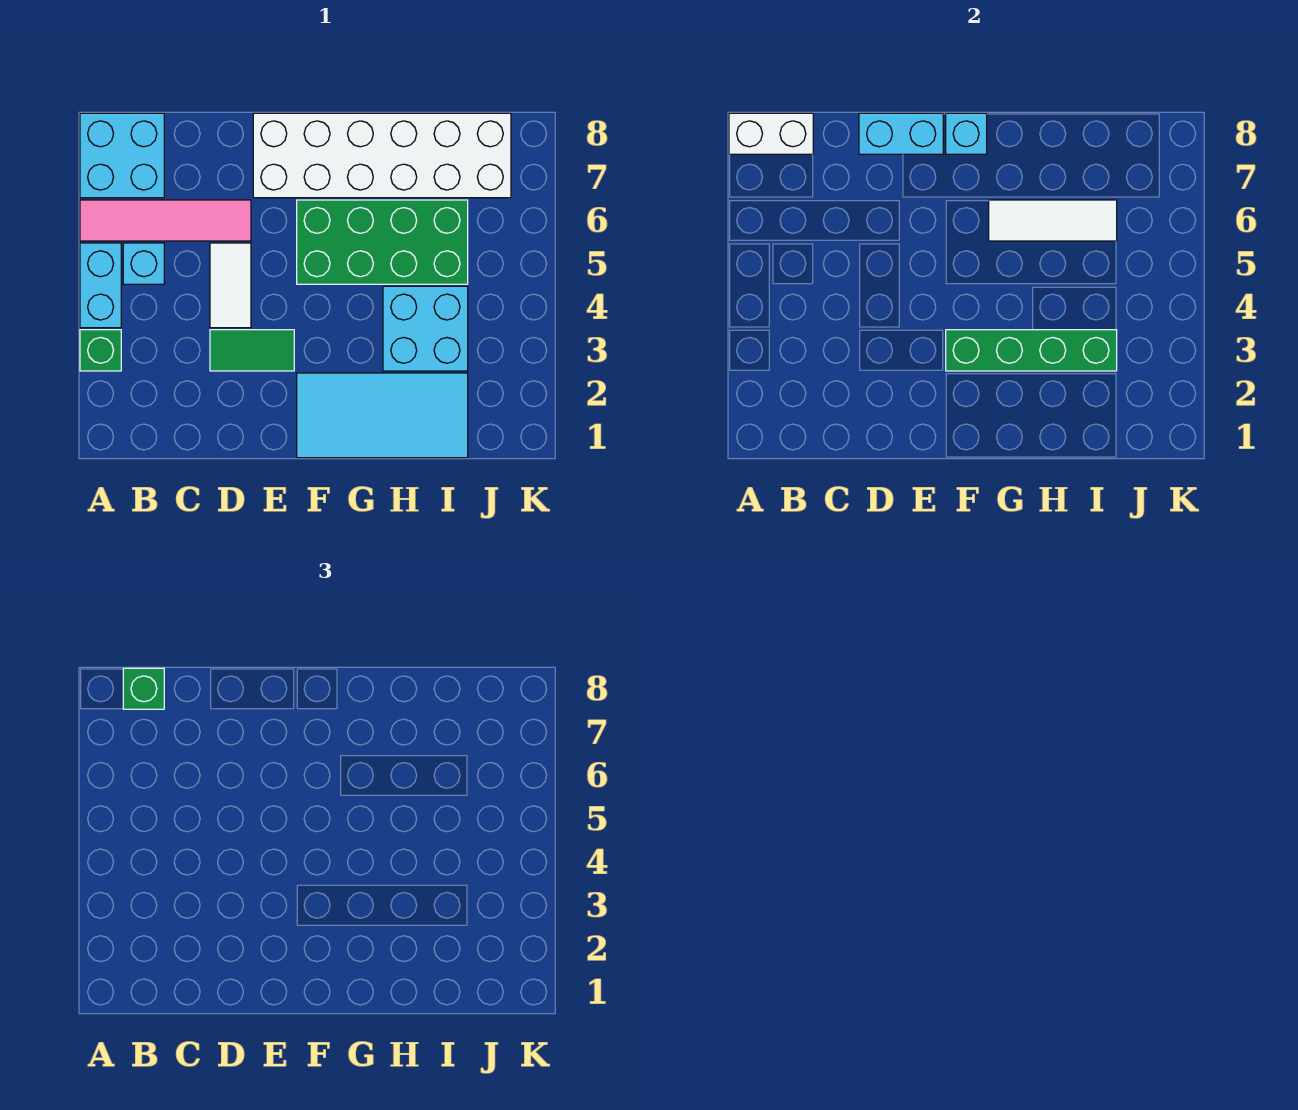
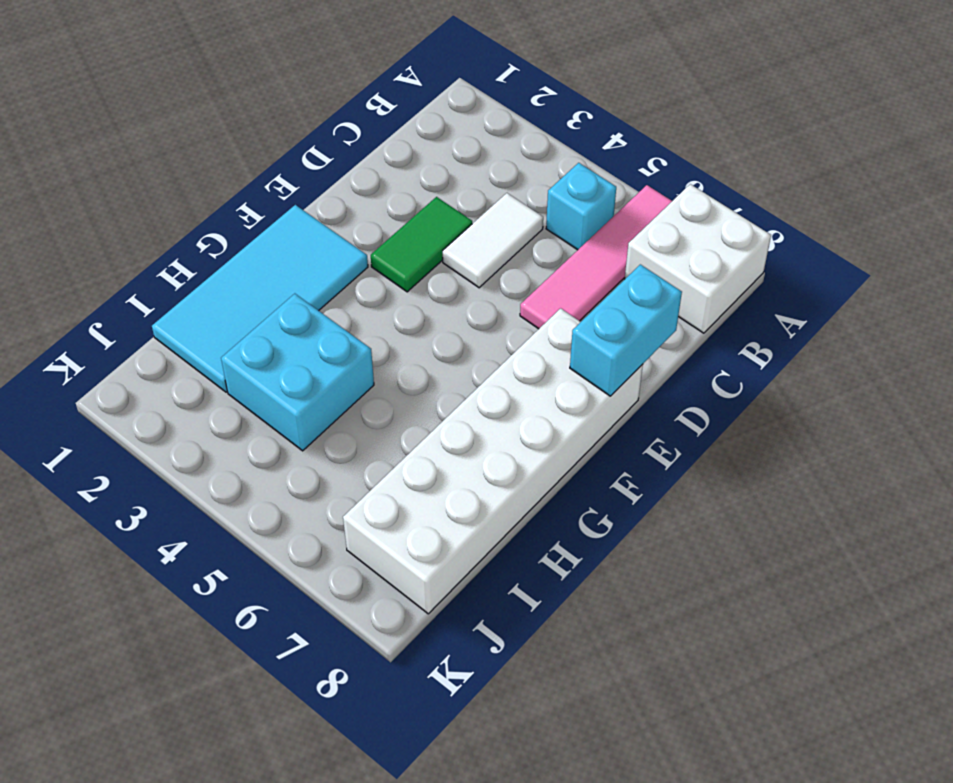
white 2x2 brick [625,184,771,333] -> cyan 2x2 brick [80,113,164,198]
white 1x2 tile [443,193,543,288] -> white 1x2 tile turned to [210,243,251,328]
none -> green 1x1 brick [80,330,121,371]
none -> cyan 1x2 brick [80,243,121,328]
none -> green 2x4 brick [297,200,468,284]

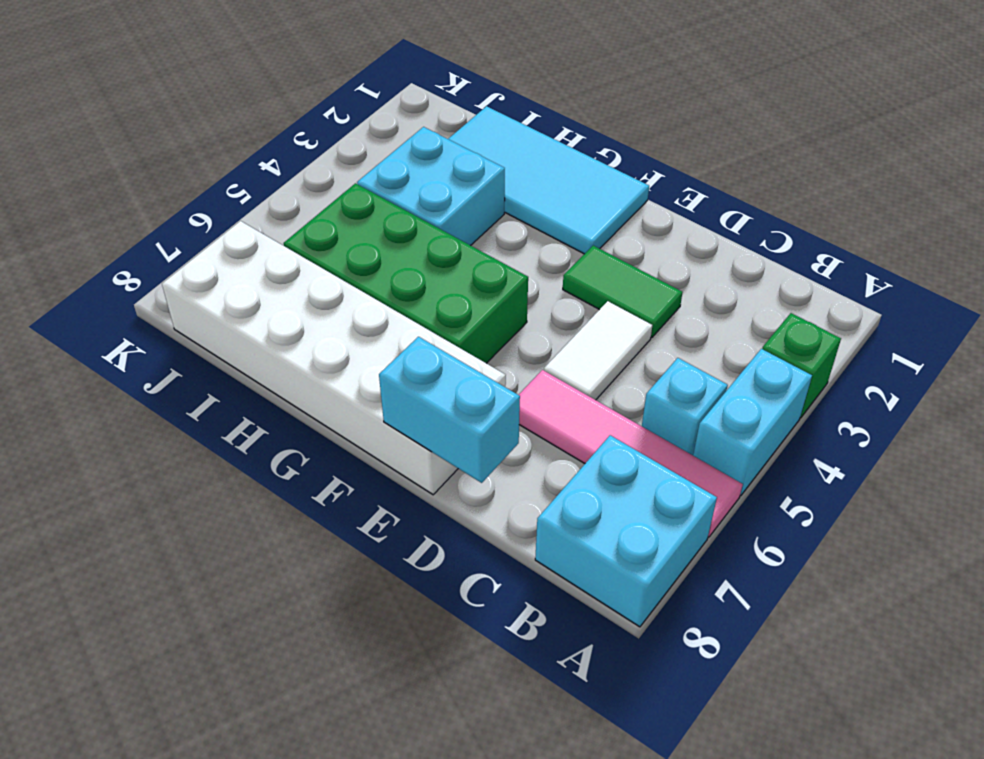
none -> white 1x2 brick [729,113,813,154]
none -> green 1x4 brick [946,330,1117,371]
none -> cyan 1x1 brick [946,113,987,154]

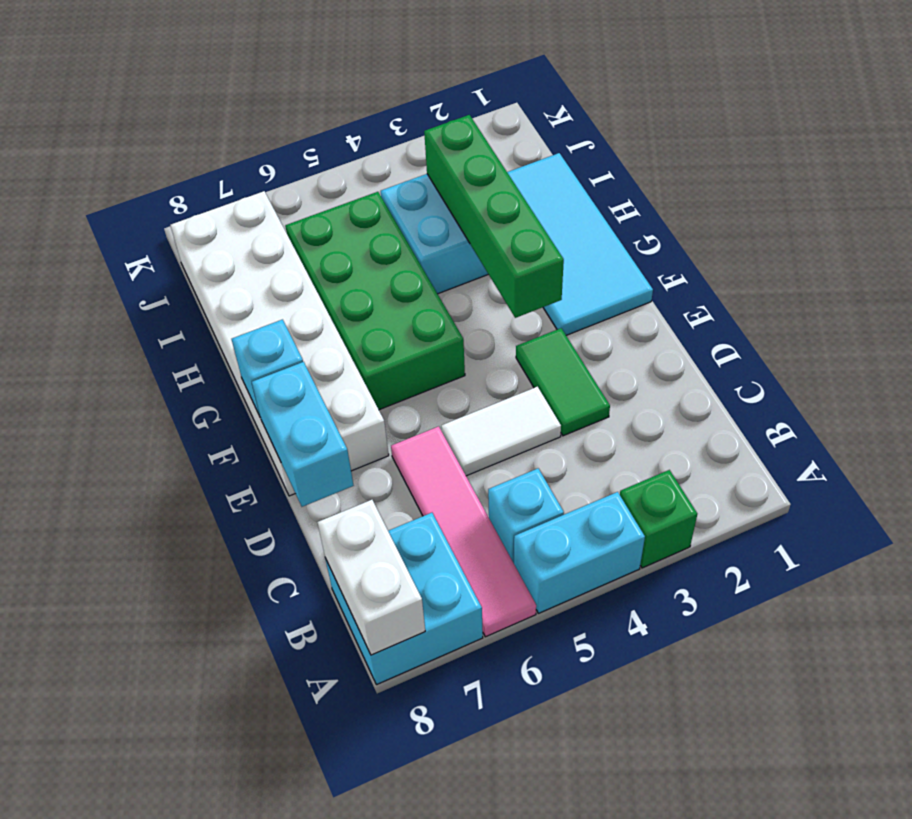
none -> white 1x3 tile [989,200,1117,241]
none -> green 1x1 brick [123,668,164,709]

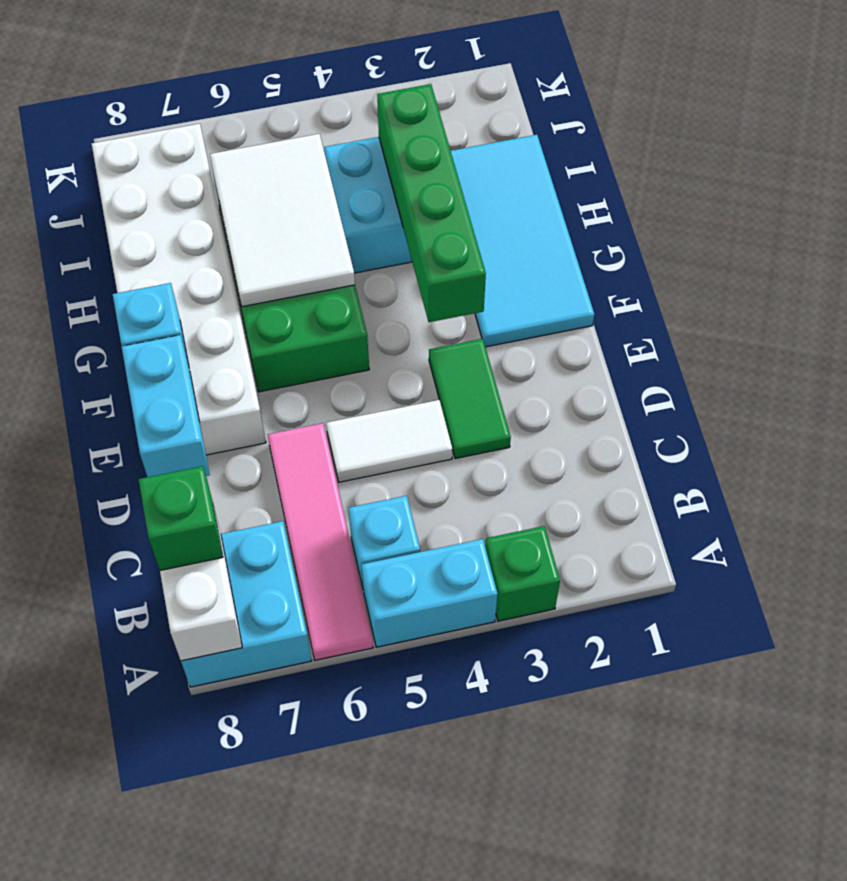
white 2x3 tile [210,134,355,307] -> white 1x3 tile [989,200,1117,241]

